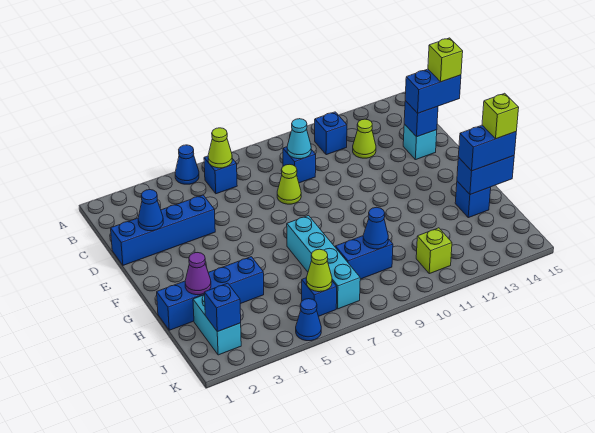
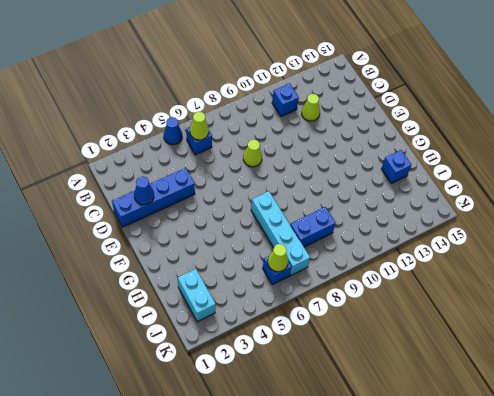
none -> blue 1x1 brick [283,147,316,183]
none -> cyan 1x1 brick [403,124,437,160]
none -> blue 1x4 brick [157,257,264,330]

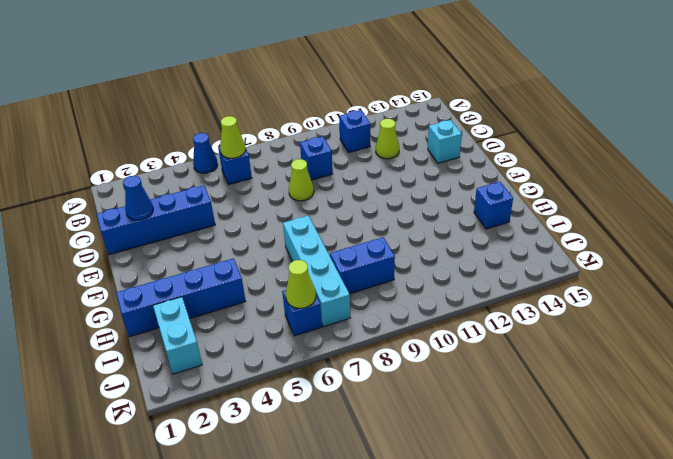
none -> lime 1x1 brick [416,228,452,274]
none -> blue 1x1 cone [296,299,321,341]
none -> cyan 1x1 cone [287,119,311,159]

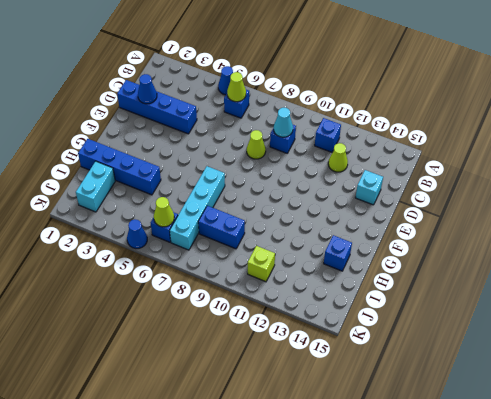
none -> blue 1x1 brick [404,101,438,137]
none -> purple 1x1 cone [185,253,211,295]
none -> blue 1x2 brick [457,156,514,195]

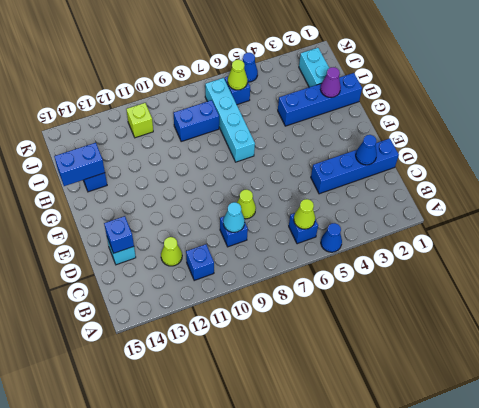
none -> blue 1x1 cone [363,207,388,249]
none -> blue 1x1 brick [204,283,241,332]
none -> blue 1x2 brick [405,69,461,113]

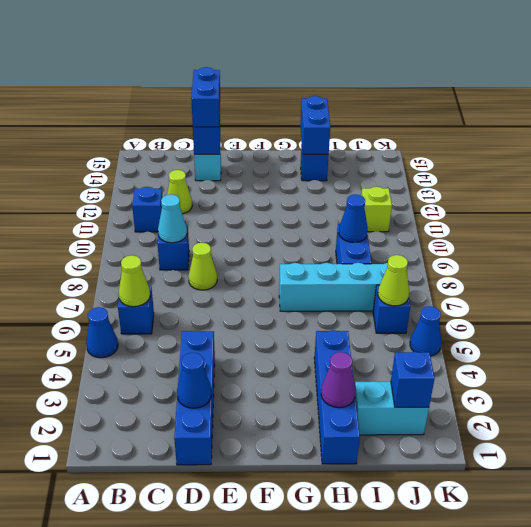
none -> blue 1x2 brick [458,125,516,171]
none -> lime 1x1 brick [428,38,463,82]
none -> lime 1x1 brick [482,93,519,139]

